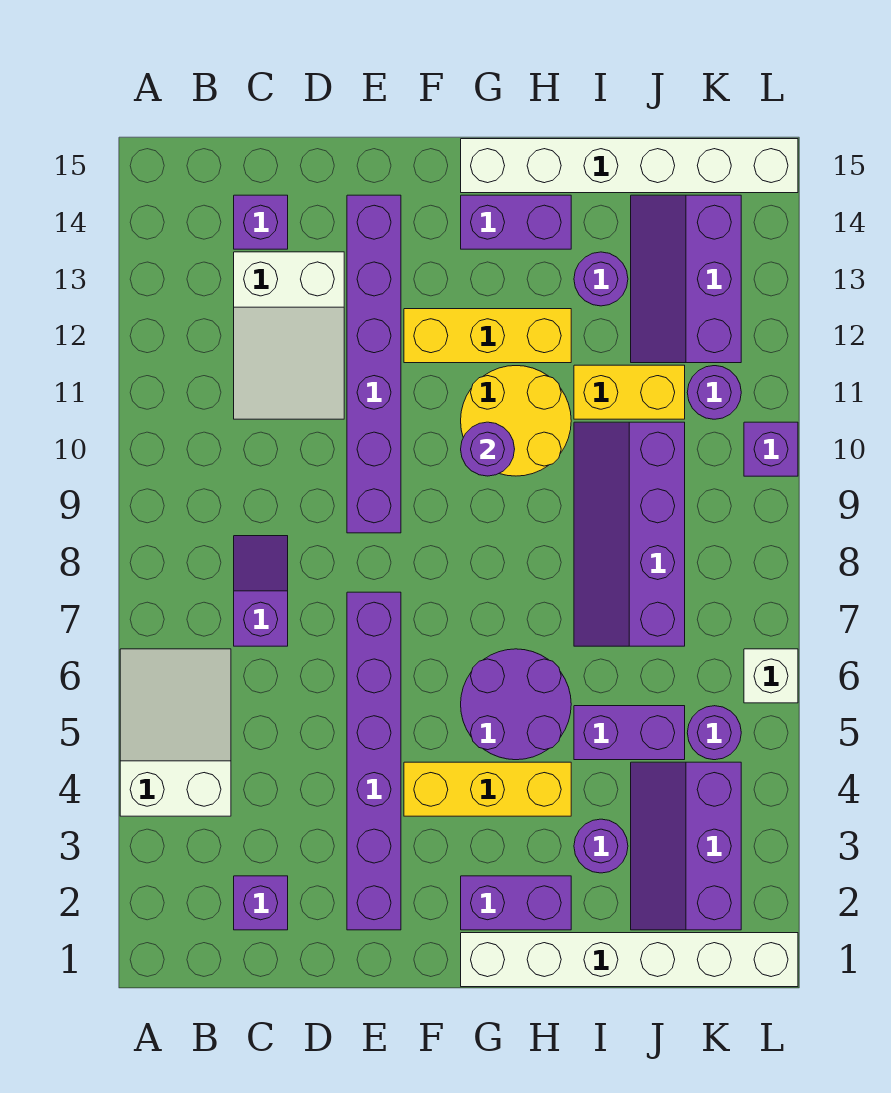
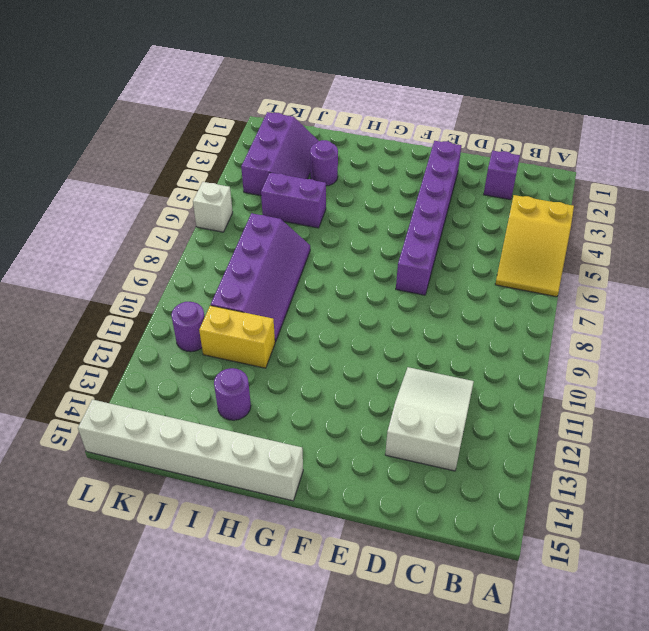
yellow 2x3 slope [495,195,574,297] -> white 2x3 slope [120,649,231,816]
none -> purple 1x2 slope [234,536,288,646]
none -> purple 1x1 brick [234,195,288,249]
none -> purple 1x6 brick [347,195,401,533]

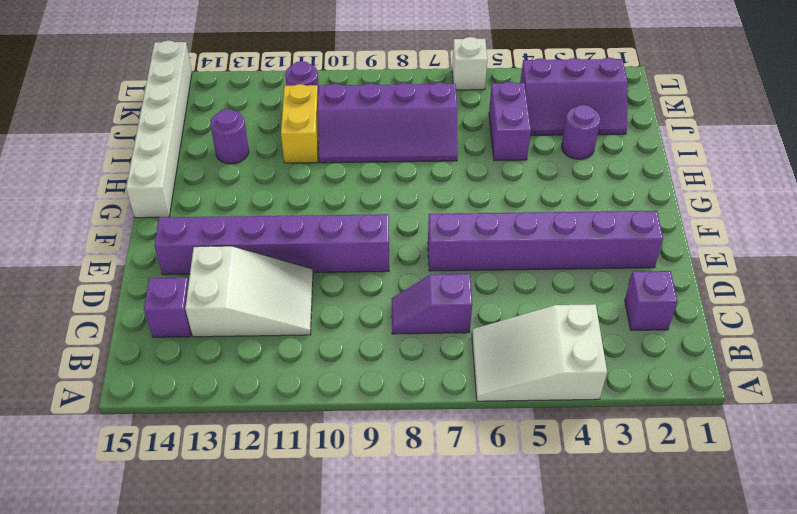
none -> yellow 1x3 brick [404,762,571,816]
none -> yellow 1x3 brick [404,309,571,363]
none -> white 1x6 brick [461,933,798,987]

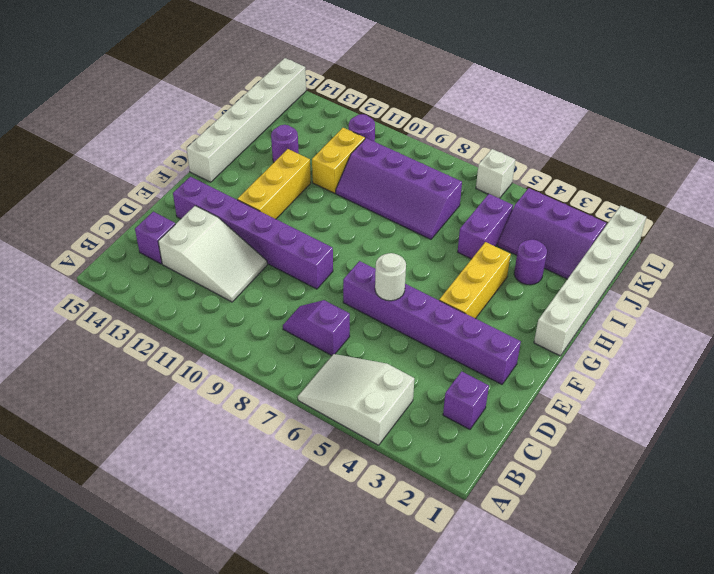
white 1x1 round brick [375,253,406,301] -> none
none -> purple 1x2 brick [461,876,571,930]
none -> purple 2x2 round brick [461,649,571,760]
none -> yellow 2x2 round brick [461,366,571,476]

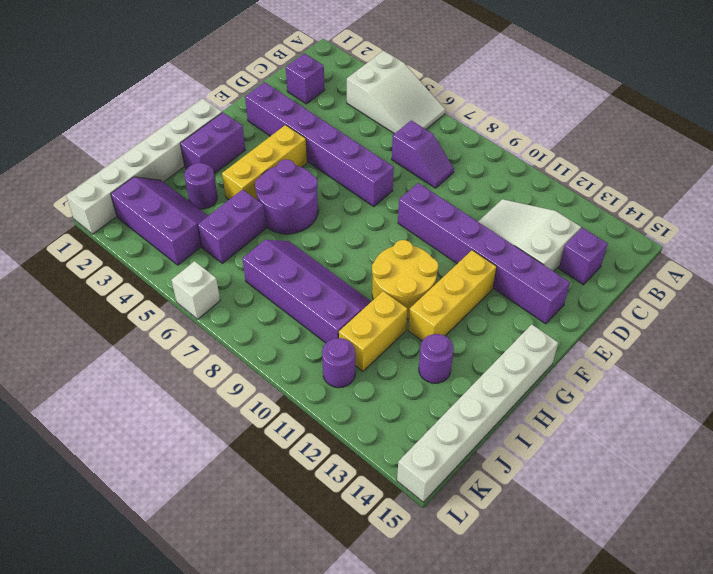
none -> purple 1x2 brick [461,195,571,249]
none -> purple 2x3 slope [631,195,741,363]
none -> purple 1x1 round brick [687,706,741,760]

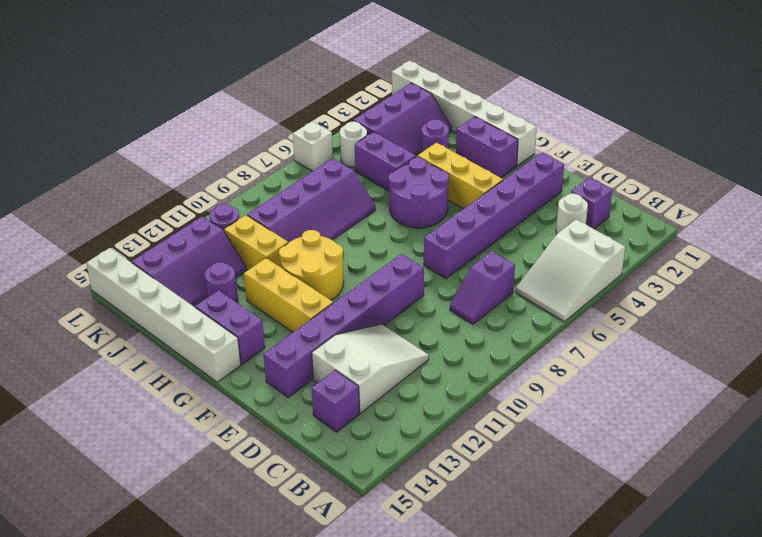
white 1x1 round brick [556,194,588,234] -> none
white 1x1 round brick [340,122,367,167] -> purple 1x1 round brick [687,706,741,760]
none -> purple 1x1 brick [744,422,798,476]
none -> purple 1x1 round brick [461,422,515,476]

